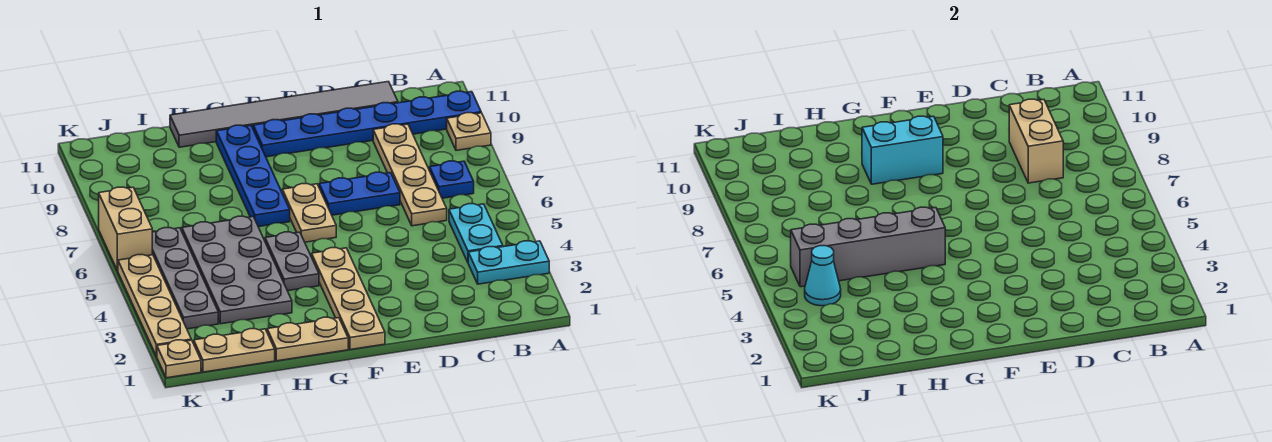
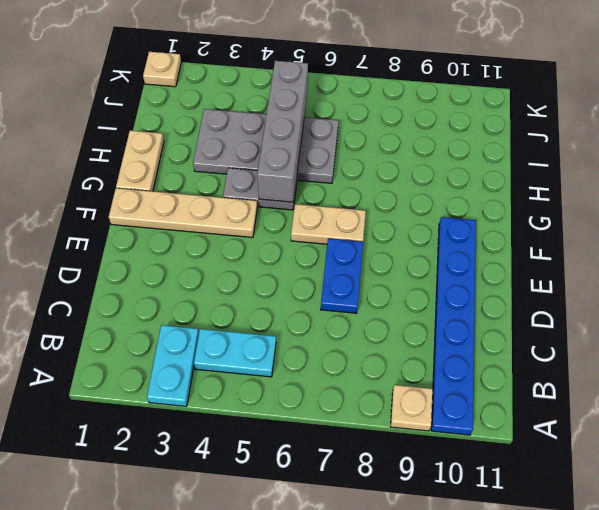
none -> blue 1x1 plate [429,161,474,198]
none -> tan 1x4 plate [373,124,447,226]
none -> grey 1x6 tile [170,82,398,147]

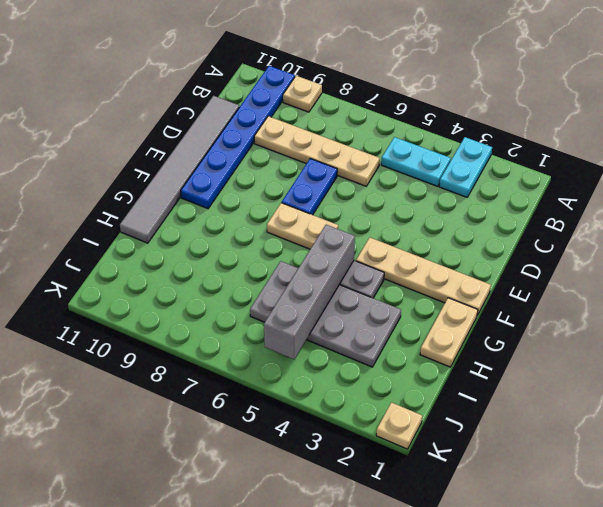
none -> blue 1x1 plate [429,161,474,198]
none -> blue 1x4 plate [216,125,290,227]
none -> tan 1x2 plate [194,329,275,372]

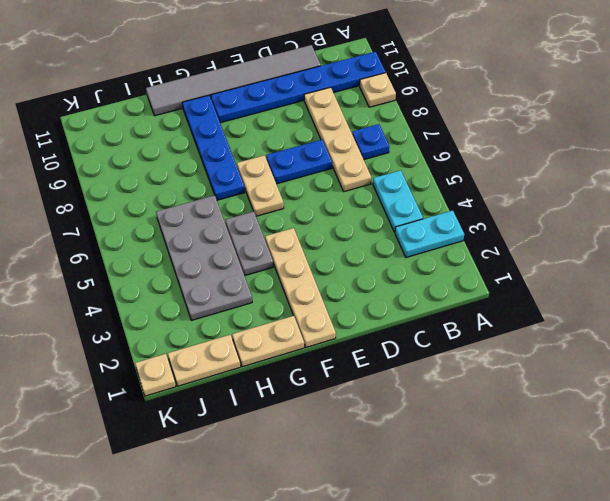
none -> grey 1x4 plate [152,228,218,329]
none -> tan 1x4 plate [118,255,191,356]
none -> tan 1x2 brick [99,187,152,271]

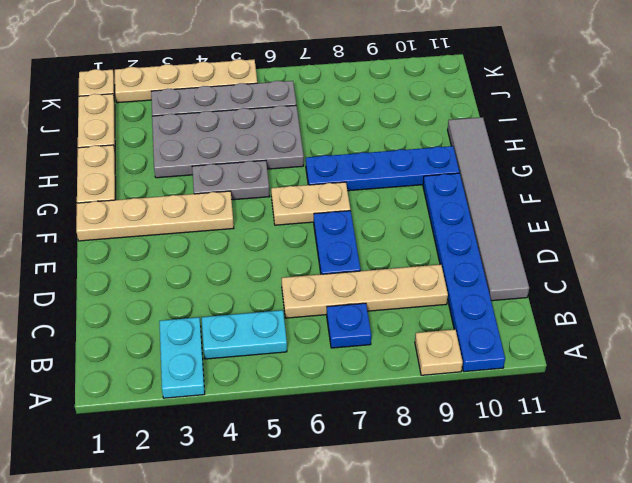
none -> tan 1x2 brick [99,187,152,271]
none -> tan 1x2 brick [1009,99,1063,183]
none -> cyan 1x2 brick [862,116,943,184]

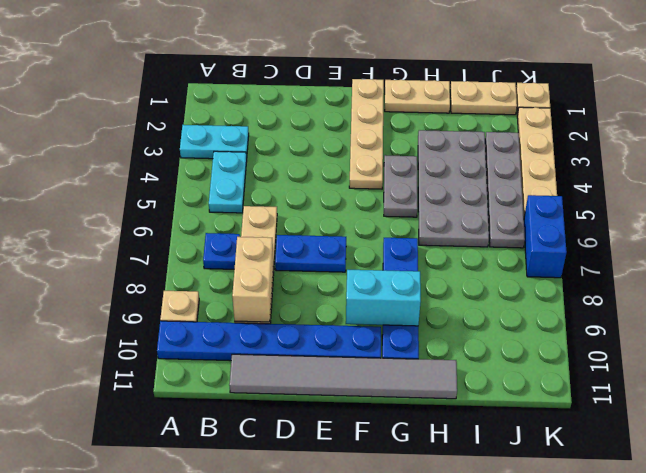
blue 1x2 brick [524,195,567,278] -> tan 1x2 brick [99,187,152,271]
none -> tan 1x2 plate [282,184,336,242]
none -> grey 1x4 brick [791,207,945,287]
none -> cyan 1x1 cone [805,246,841,306]

